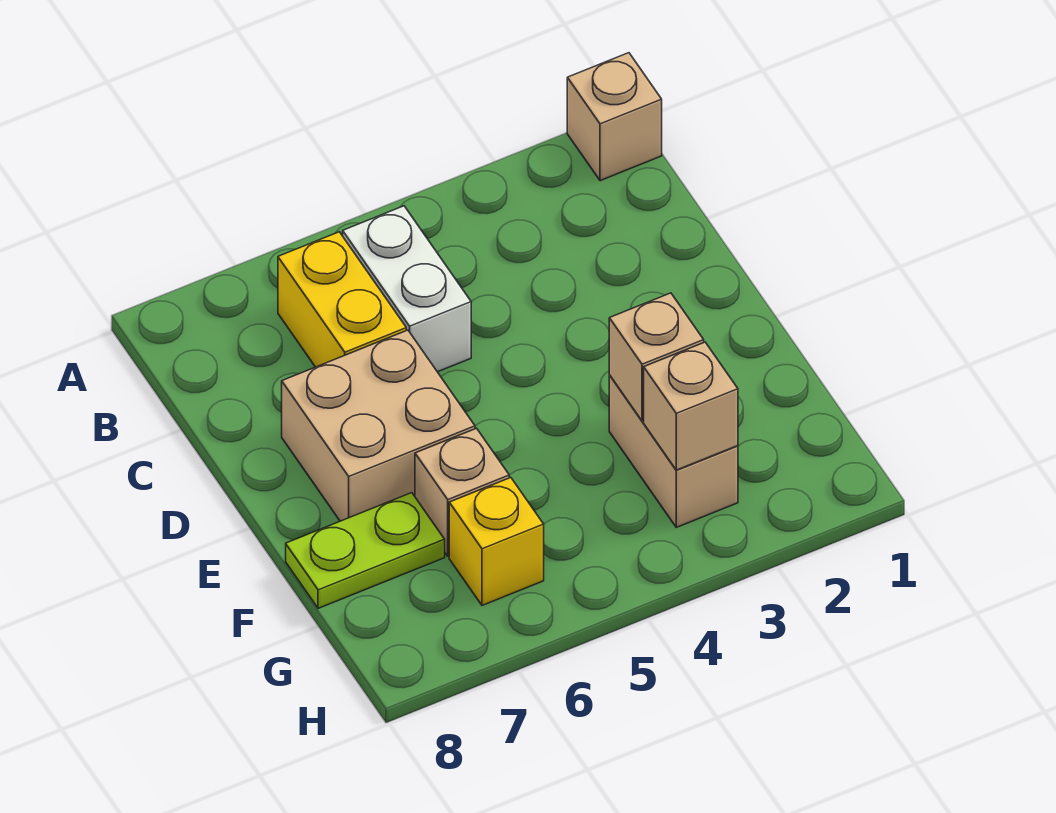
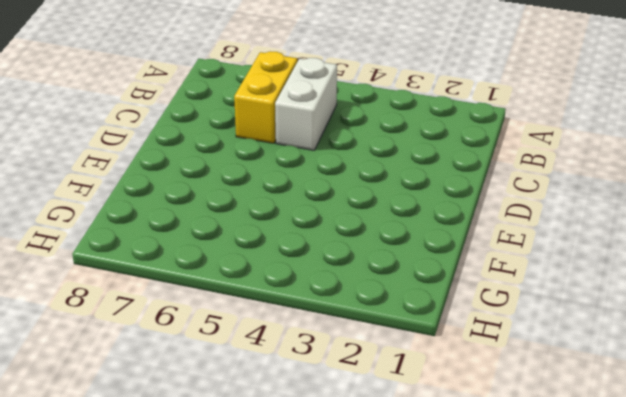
none -> tan 1x1 brick [567,53,662,181]
none -> tan 2x2 brick [282,330,475,521]

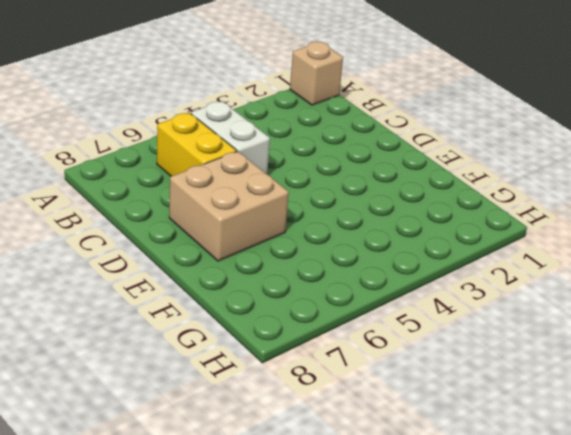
none -> tan 1x2 brick [609,375,738,527]
none -> tan 1x1 brick [415,428,509,556]

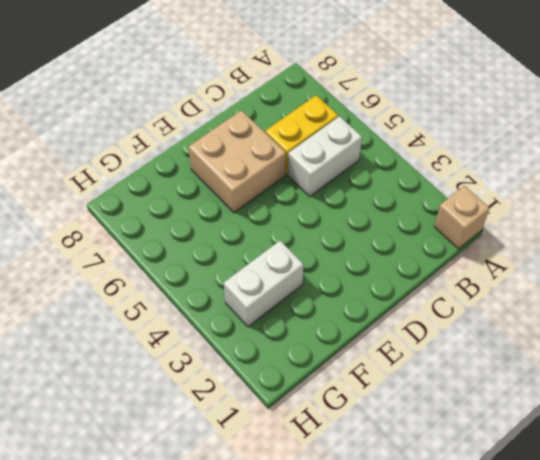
white 1x2 brick [224,241,304,327] -> tan 1x2 brick [609,375,738,527]
none -> tan 1x1 brick [415,428,509,556]
none -> lime 1x2 plate [286,493,445,608]

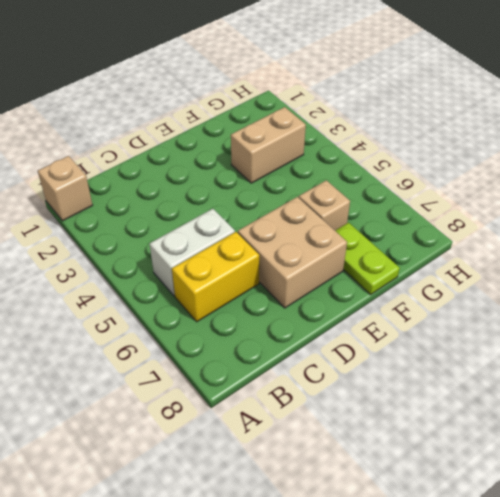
none -> yellow 1x1 brick [449,478,544,605]
none -> tan 1x1 brick [609,293,704,421]

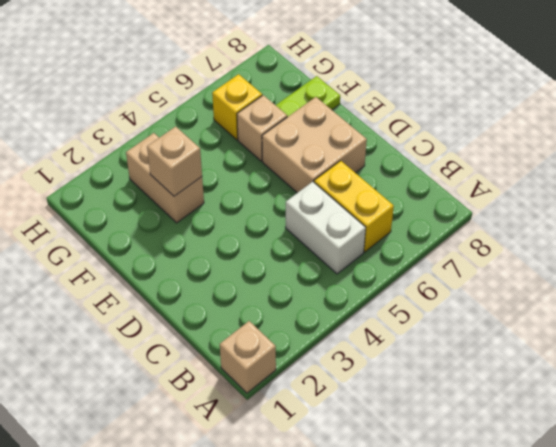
none -> tan 1x1 brick [644,342,738,470]

